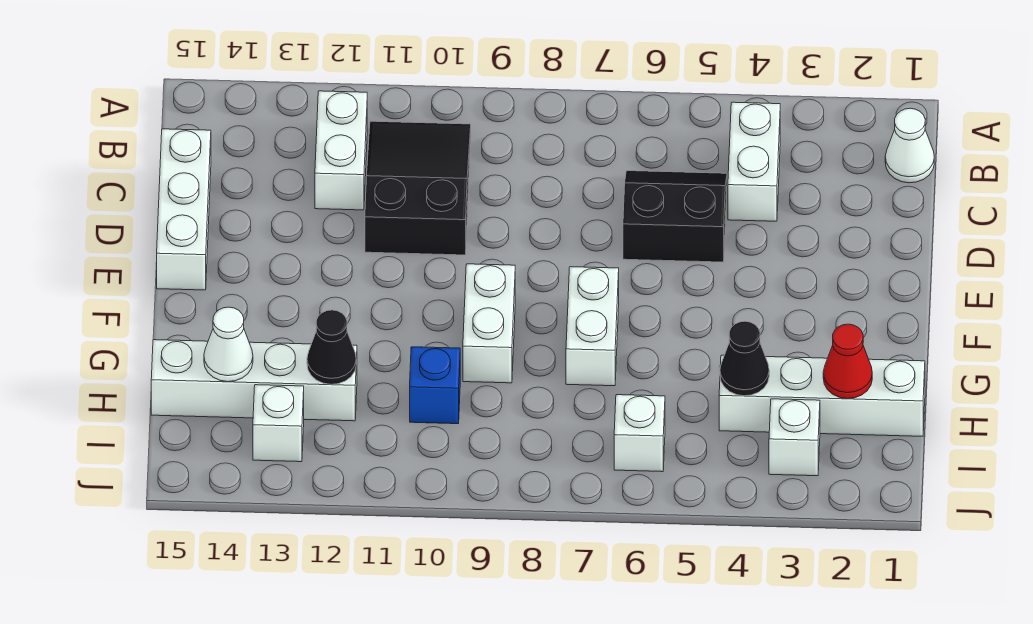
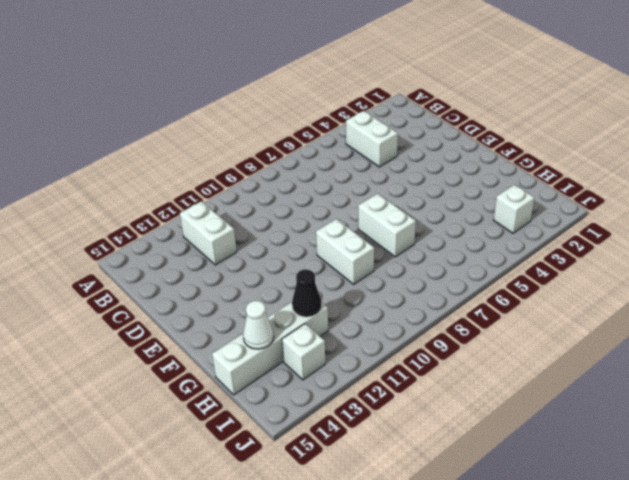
none -> white 1x1 cone [885,108,934,183]
none -> black 2x3 slope [365,121,471,255]
none -> black 2x2 slope [623,171,727,262]

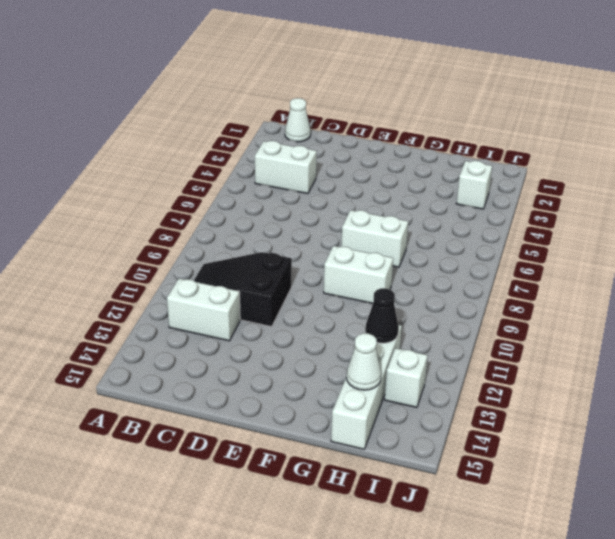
none -> black 2x2 slope [623,171,727,262]
none -> white 1x3 brick [157,129,211,290]
none -> white 1x4 brick [719,355,925,436]

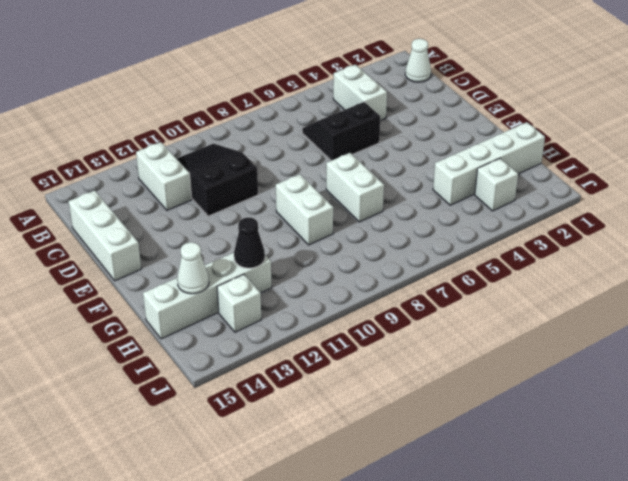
none -> blue 1x1 brick [410,347,460,424]
none -> white 1x1 brick [614,395,665,472]
none -> red 1x1 cone [823,324,872,399]

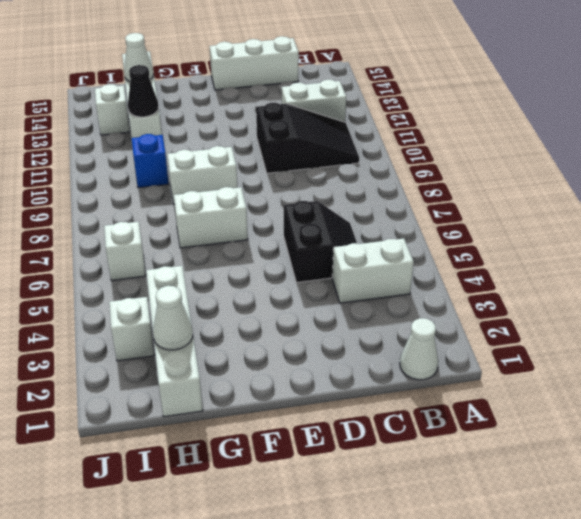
white 1x1 cone [153,286,193,350] -> red 1x1 cone [823,324,872,399]
none -> black 1x1 cone [720,321,769,396]

